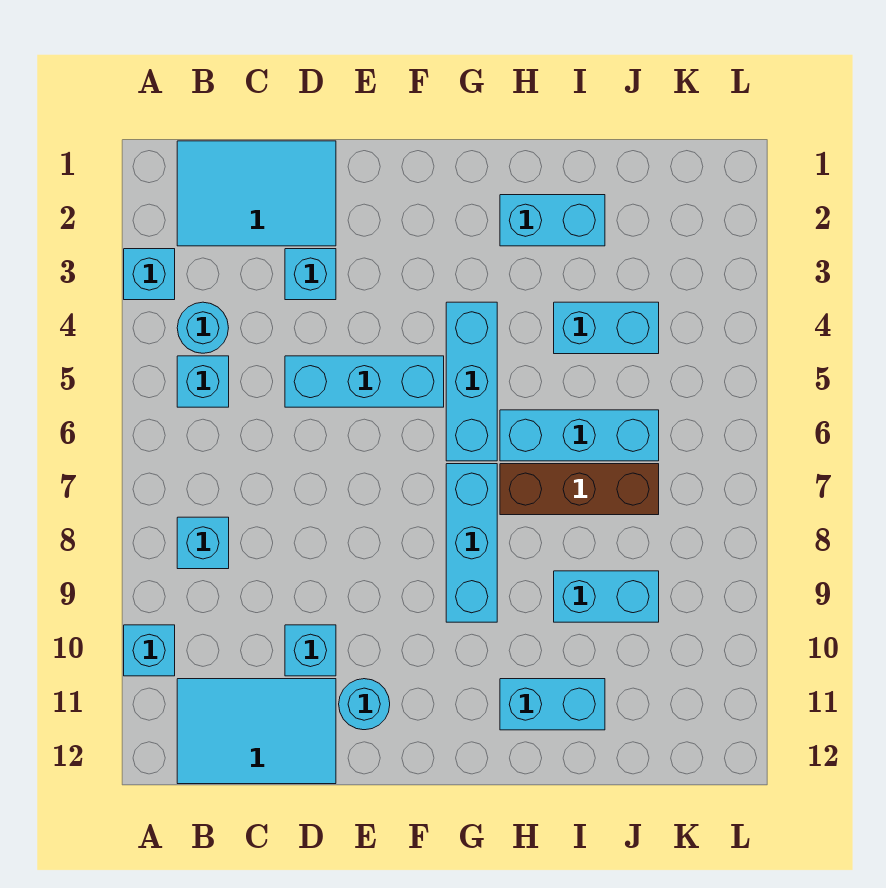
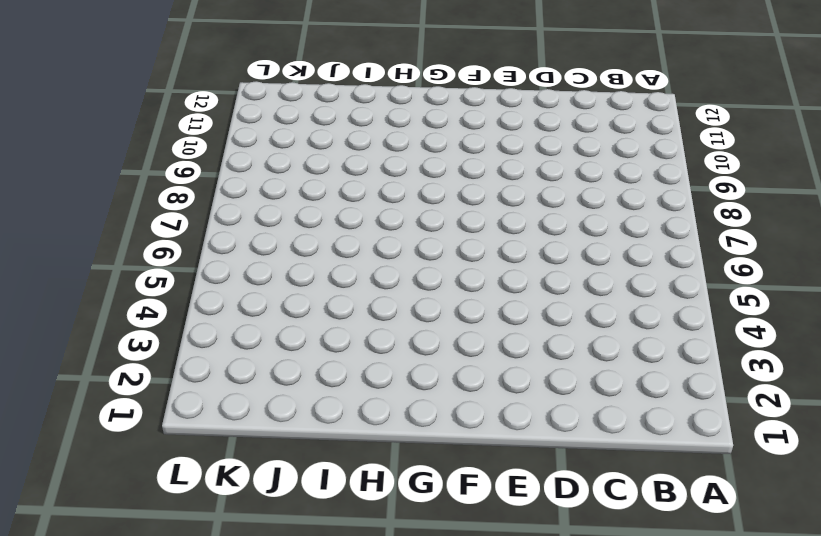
none -> cyan 1x1 brick [124,249,175,300]
none -> cyan 1x1 brick [124,625,175,676]
none -> cyan 2x3 tile [177,141,336,246]

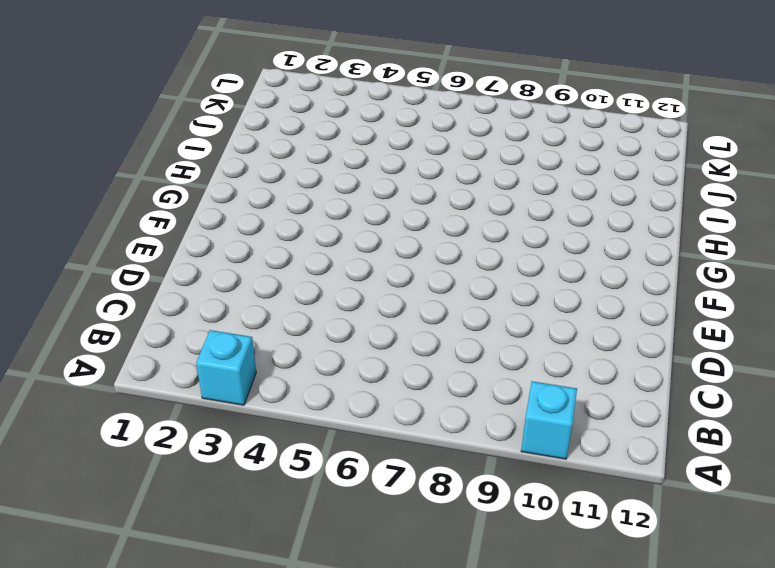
none -> cyan 2x3 tile [177,141,336,246]
none -> cyan 1x1 round brick [177,302,228,353]
none -> cyan 1x1 brick [177,356,229,407]

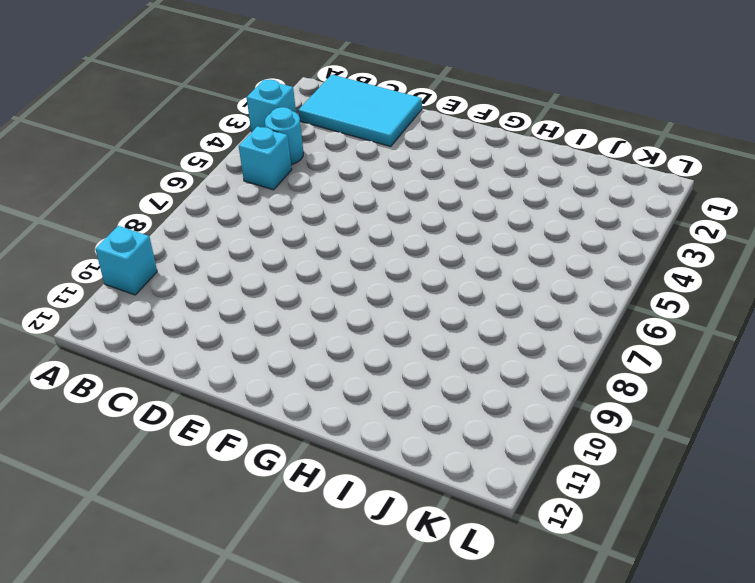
none -> cyan 1x1 brick [177,517,229,569]
none -> cyan 2x3 tile [177,679,336,784]
none -> cyan 1x1 brick [285,249,336,300]

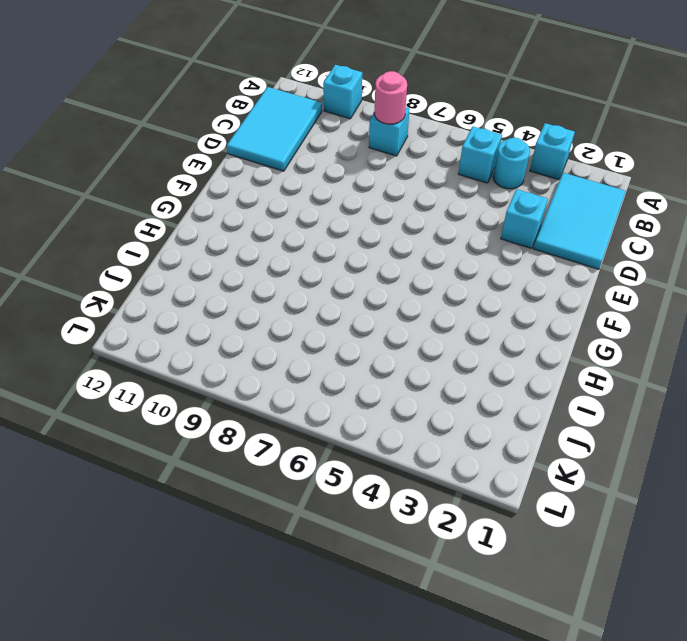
pink 1x1 round brick [374,71,407,124] -> none
none -> cyan 1x3 brick [285,356,444,407]
none -> cyan 1x1 brick [285,625,336,676]
none -> cyan 1x1 round brick [339,679,390,730]

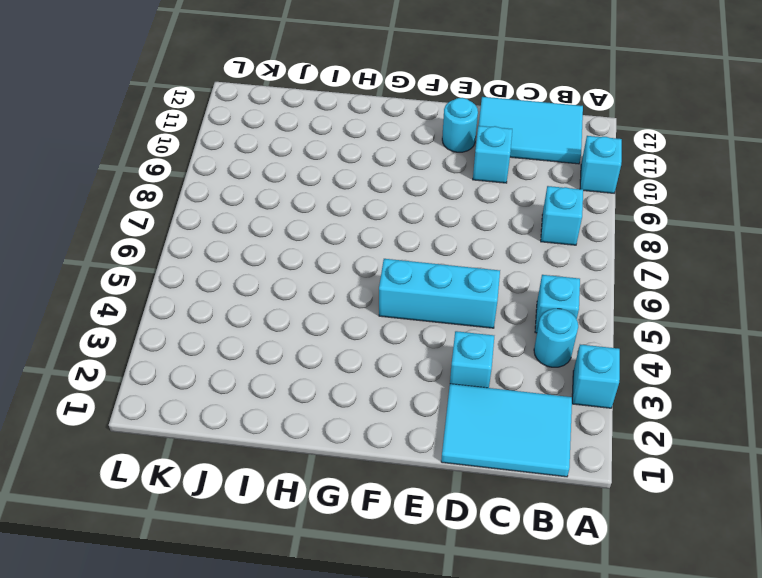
none -> cyan 1x3 brick [446,302,497,461]
none -> cyan 1x3 brick [446,464,497,622]
none -> cyan 1x2 brick [500,195,605,246]

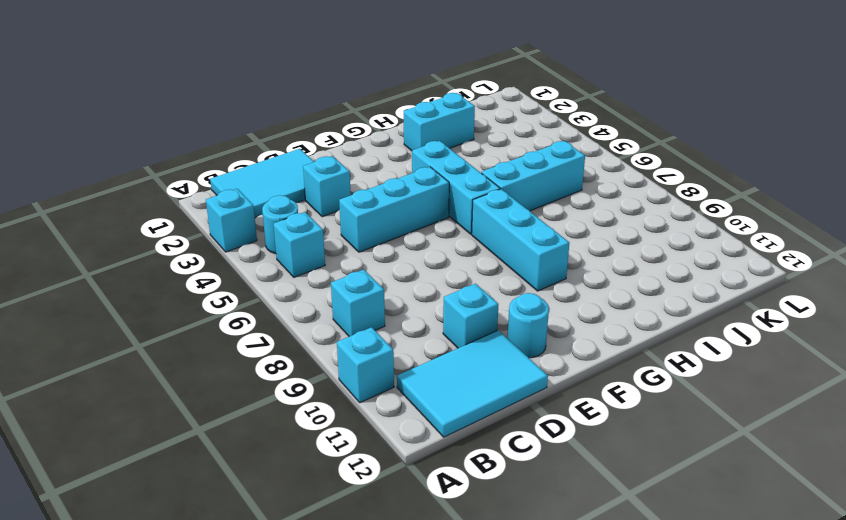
none -> brown 1x3 brick [500,464,659,515]
none -> cyan 1x2 brick [500,679,605,730]
none -> cyan 1x2 brick [554,302,659,354]

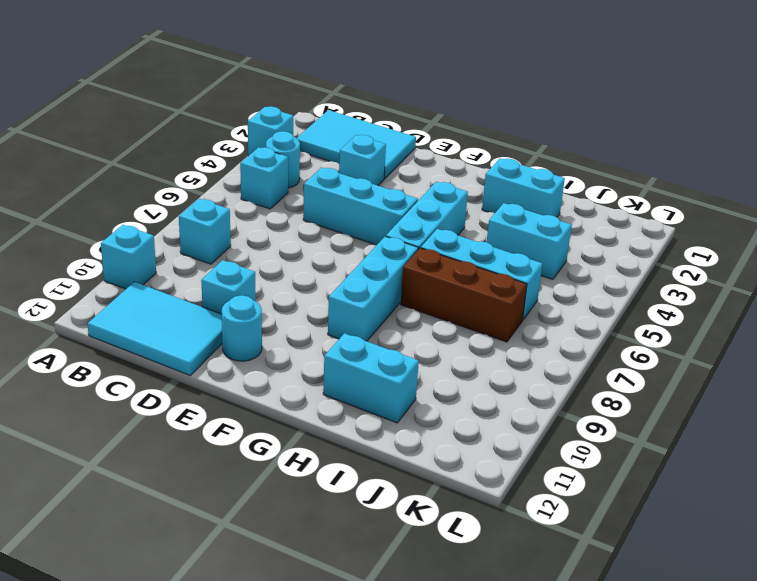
none -> cyan 1x2 brick [554,571,659,622]

